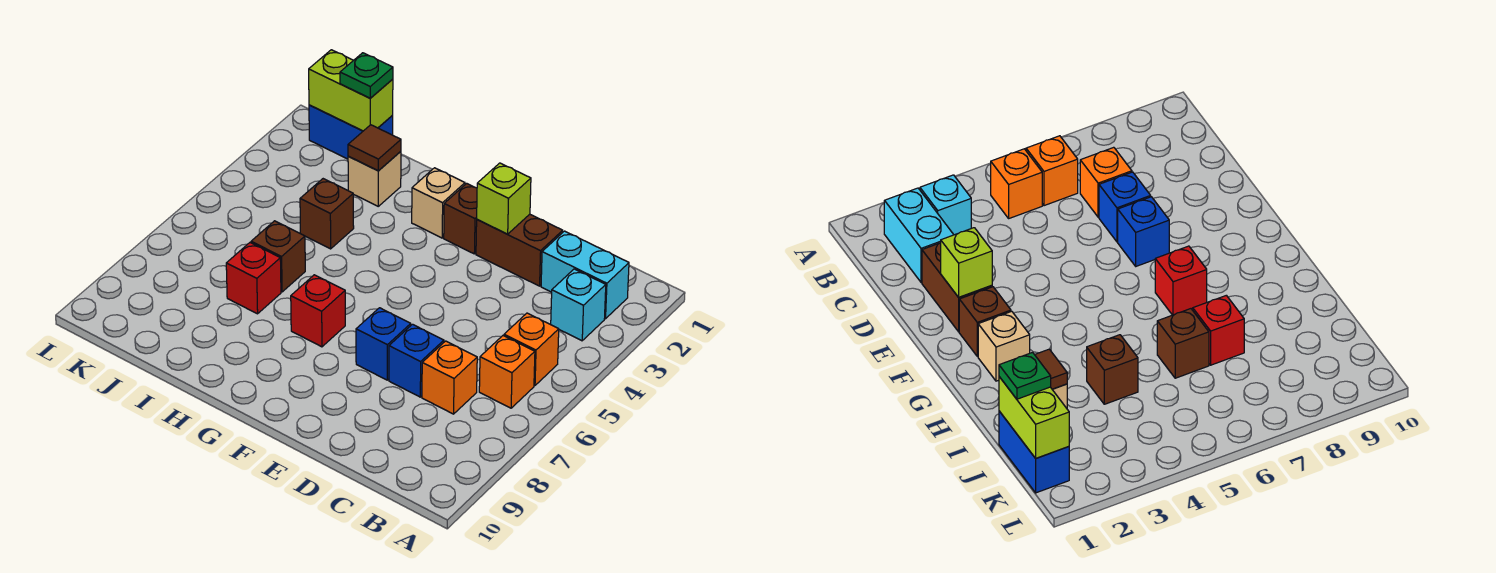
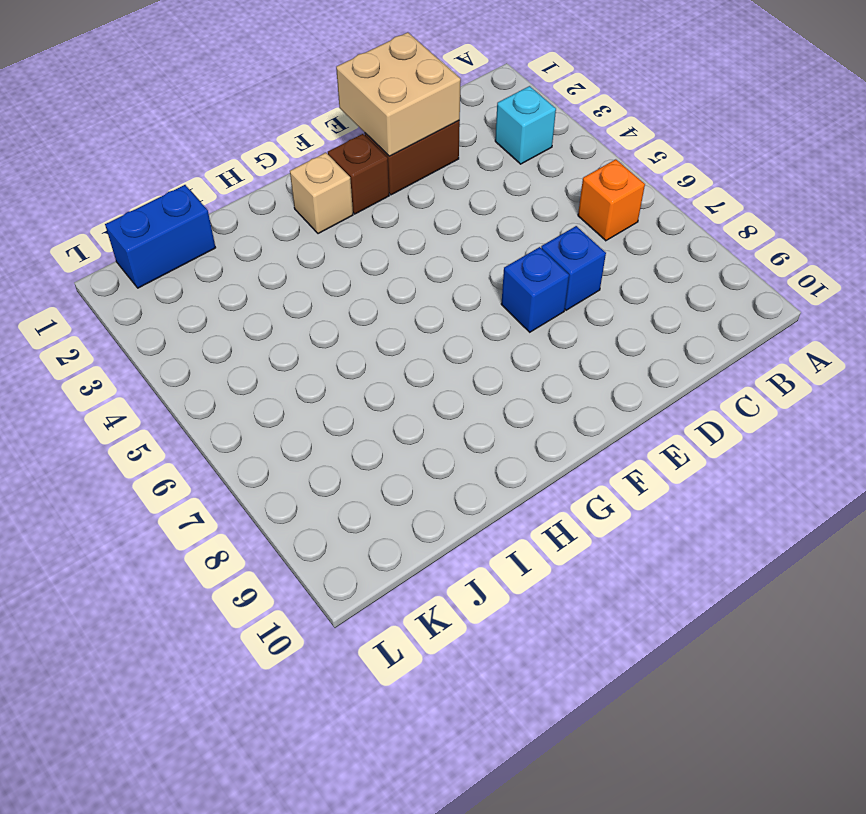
tan 2x2 brick [336,32,461,156] -> lime 1x1 brick [477,163,531,234]
none -> cyan 1x2 brick [541,231,629,319]
none -> orange 1x1 brick [504,313,559,385]
none -> orange 1x1 brick [422,341,477,414]

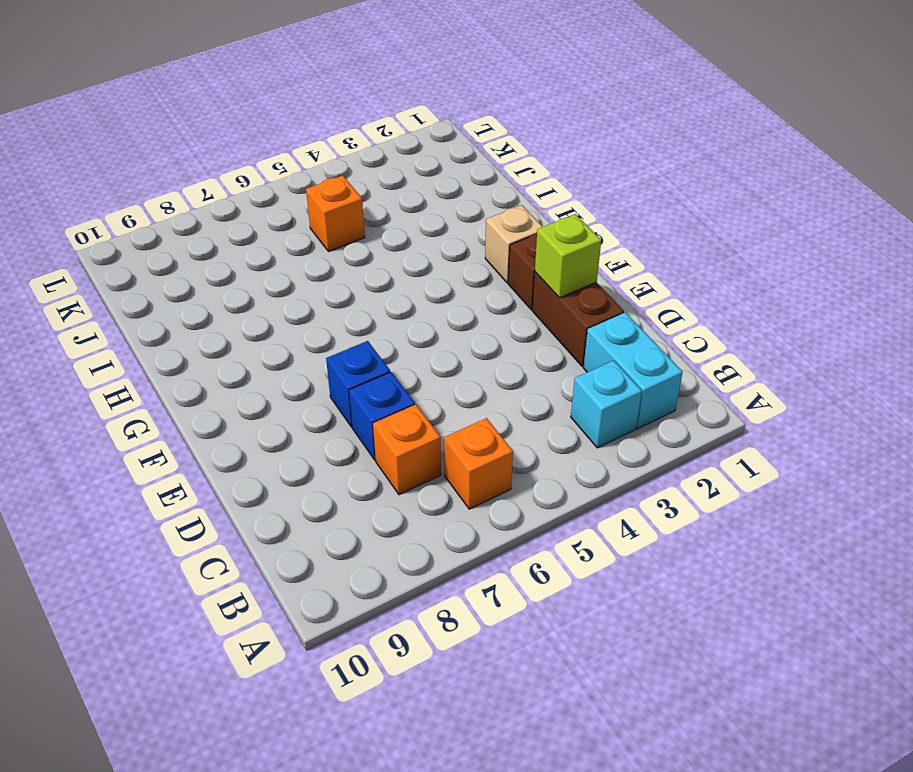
orange 1x1 brick [306,176,365,252] -> orange 1x1 brick moved to [504,313,559,385]
none -> red 1x1 brick [291,275,345,347]
none -> tan 1x1 brick [348,151,401,206]
none -> brown 1x1 brick [300,179,354,249]

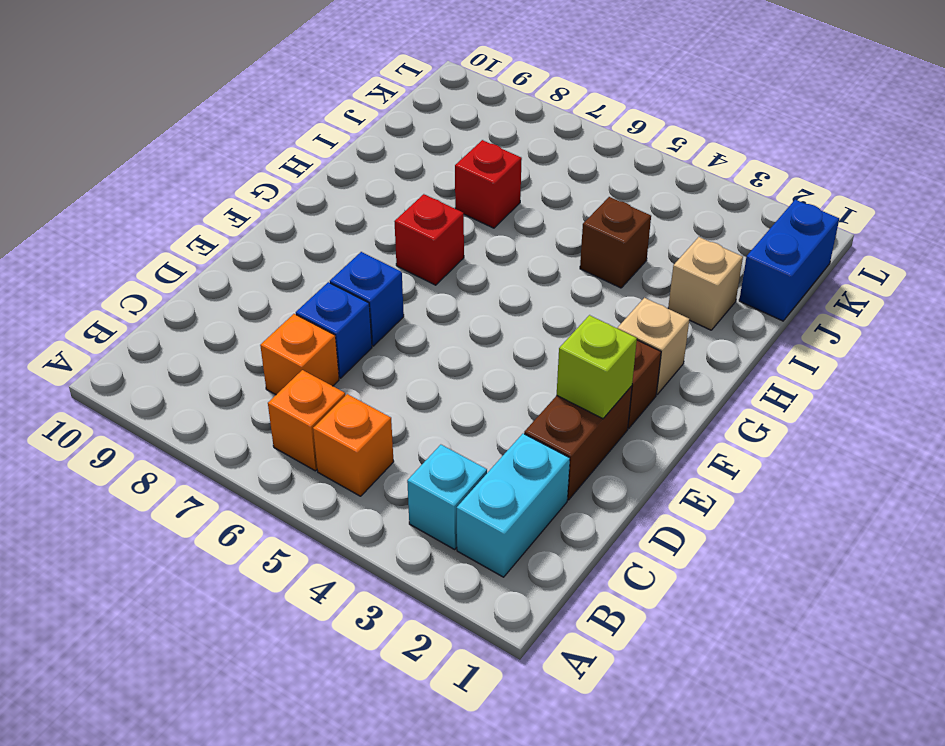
none -> brown 1x1 brick [251,221,305,292]
none -> brown 1x1 tile [348,125,401,171]
none -> lime 1x2 brick [309,50,393,131]

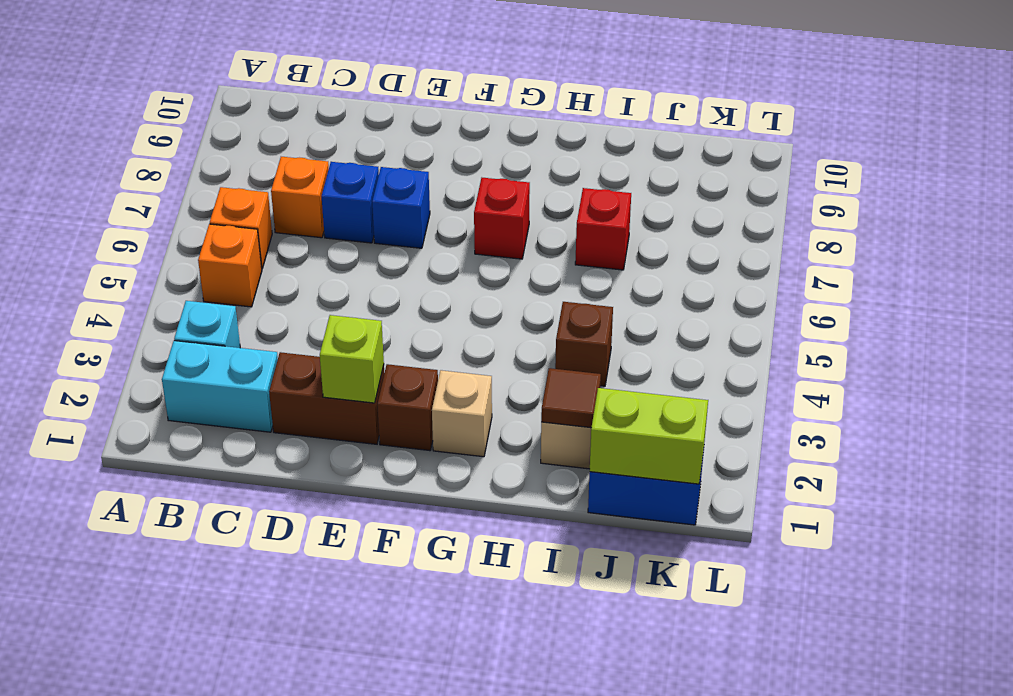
none -> brown 1x1 brick [251,221,305,292]
none -> green 1x1 plate [340,53,393,98]

